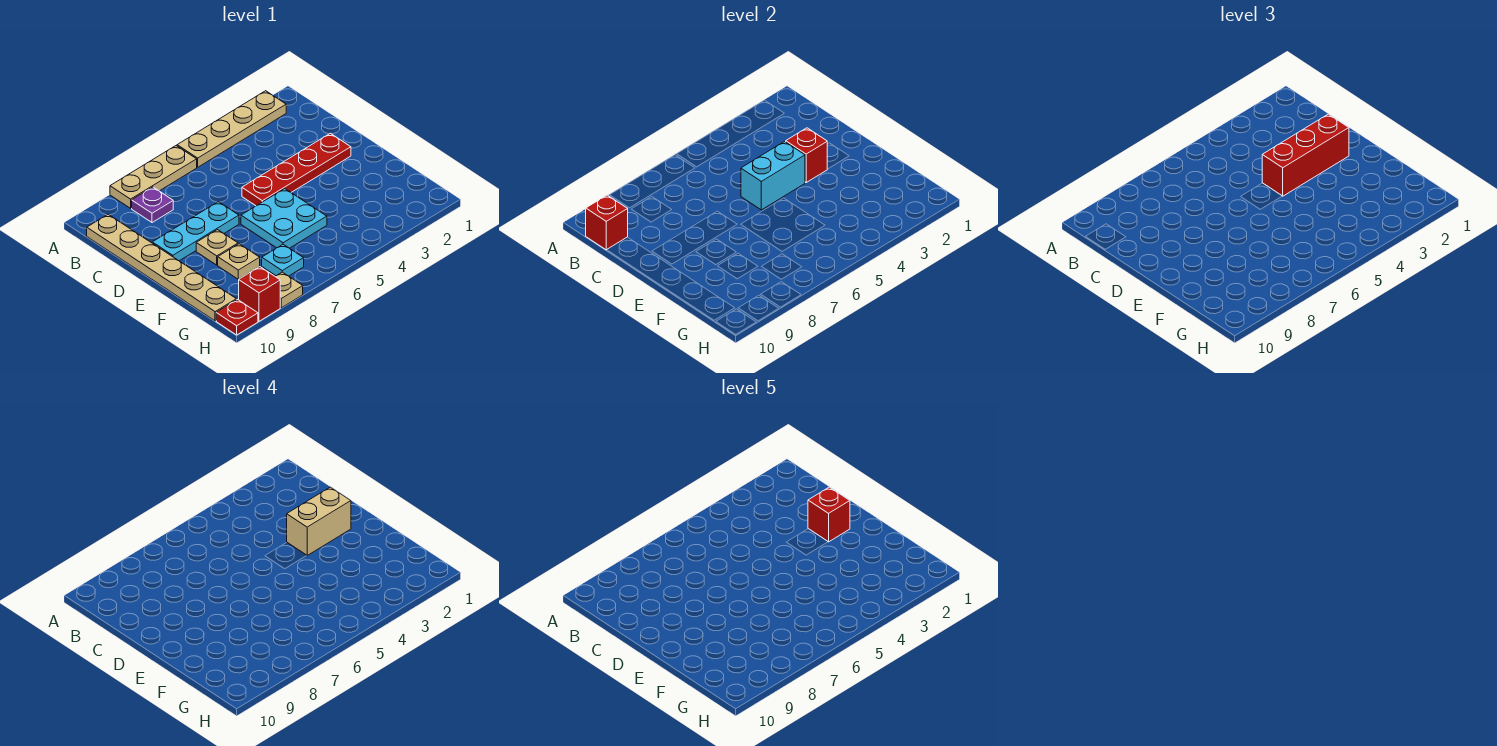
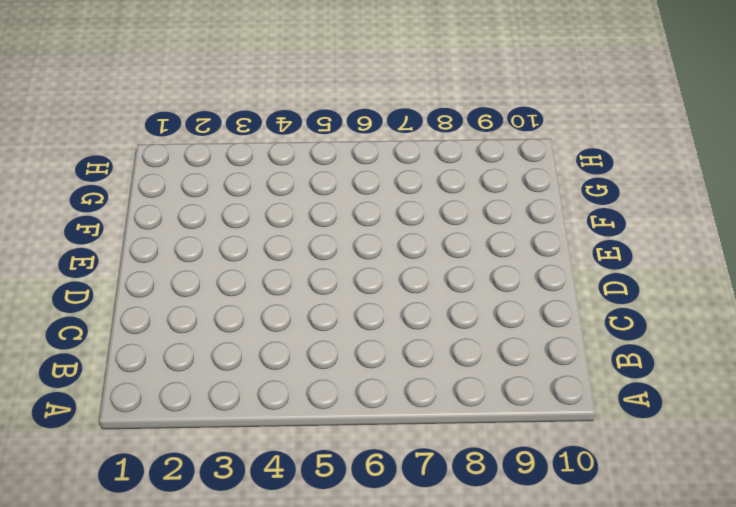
none -> tan 1x4 plate [177,91,286,167]
none -> tan 1x3 plate [110,146,197,208]
none -> purple 1x1 plate [132,187,173,223]

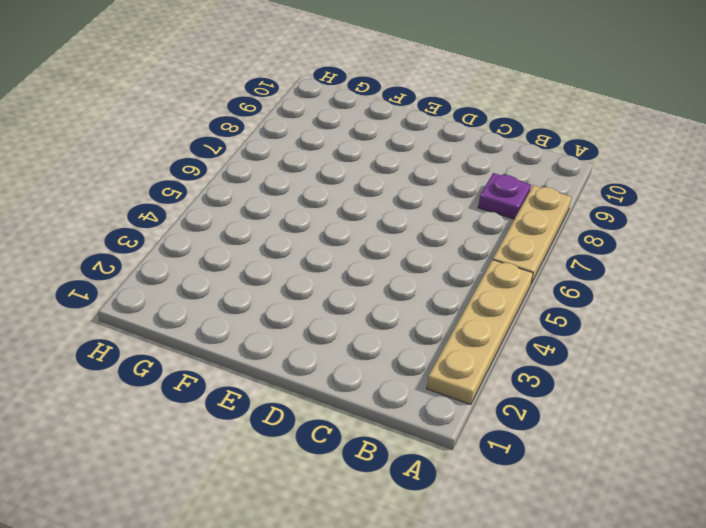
none -> tan 1x6 plate [87,215,236,321]
none -> red 1x4 plate [242,133,351,206]
none -> cyan 1x3 plate [152,202,239,261]

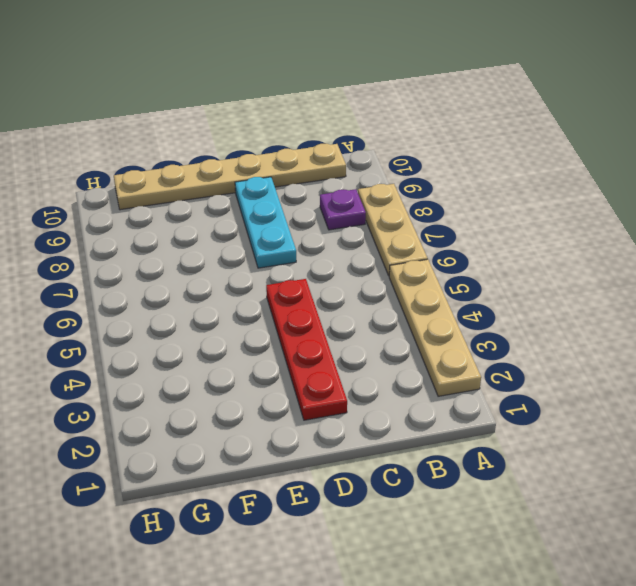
none -> cyan 2x2 plate [241,189,327,248]
none -> tan 1x1 plate [196,230,238,265]
none -> tan 1x1 plate [218,244,260,279]

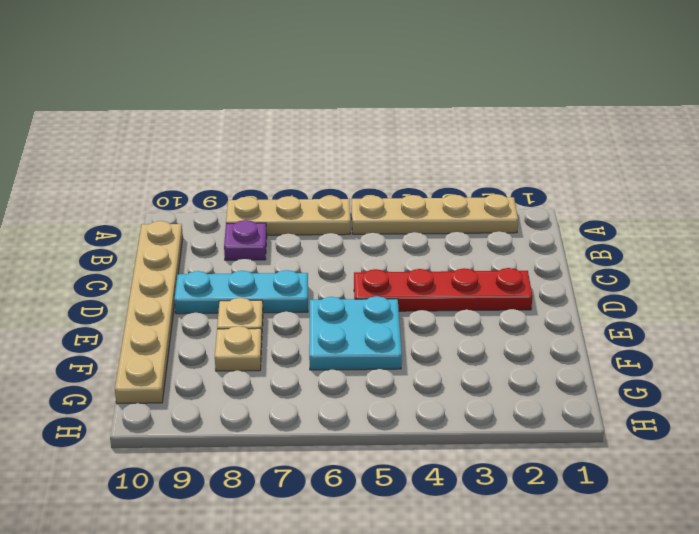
none -> cyan 1x1 plate [262,244,304,276]
none -> tan 1x1 plate [275,272,303,308]
none -> red 1x1 brick [239,267,280,321]

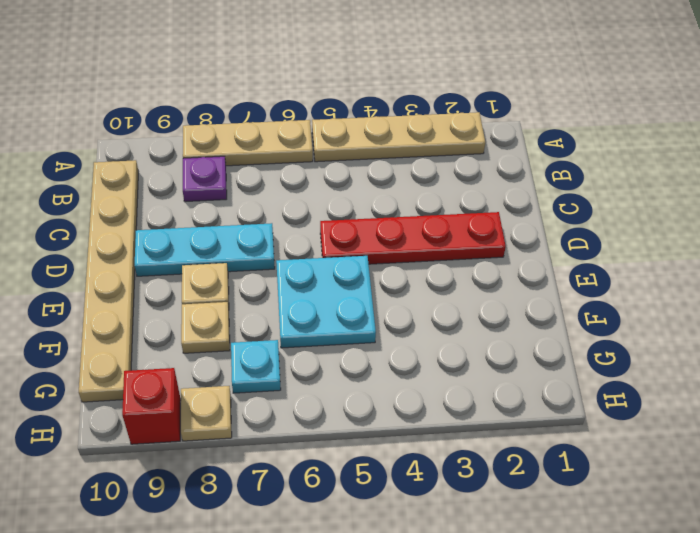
none -> red 1x1 plate [216,300,258,335]
none -> red 1x1 brick [586,195,628,250]
none -> red 1x1 brick [786,128,827,182]

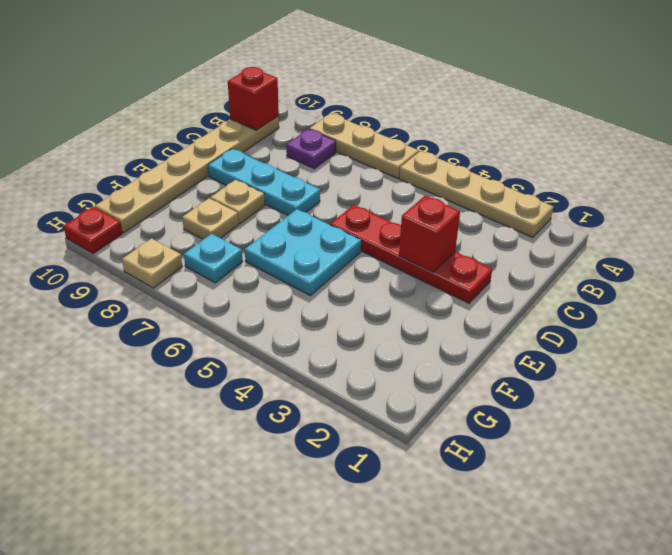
none -> red 1x1 brick [239,267,280,321]
none -> cyan 1x2 brick [741,142,805,210]
none -> red 1x3 brick [1262,114,1349,196]

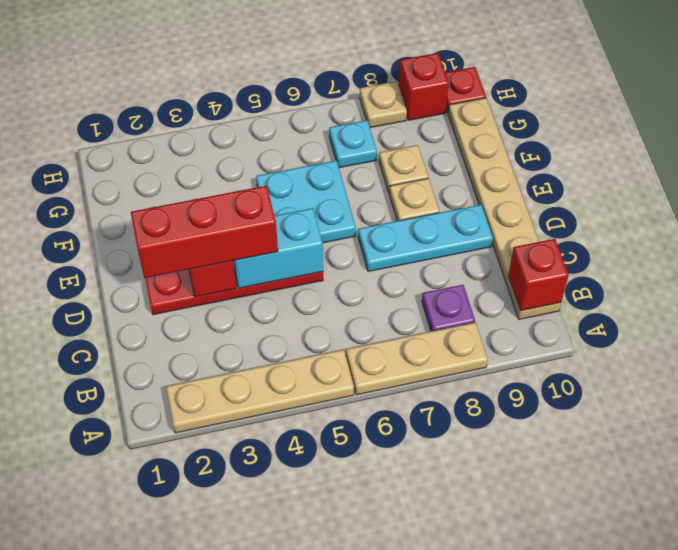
none -> tan 1x2 brick [287,487,351,555]
none -> red 1x1 brick [808,487,850,542]

